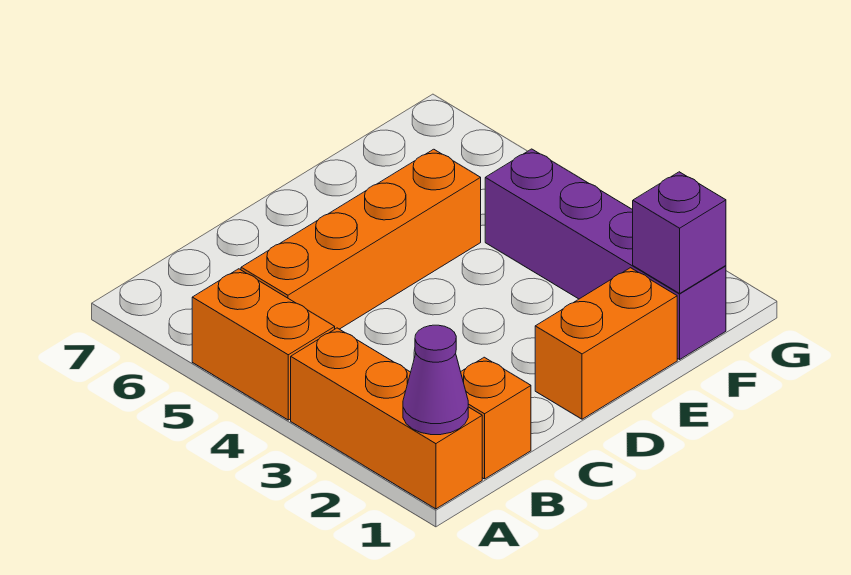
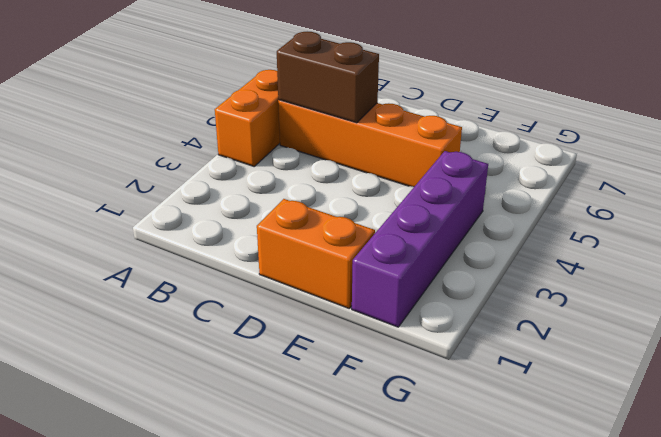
brown 1x2 brick [277,32,379,123] -> none
none -> orange 1x3 brick [291,328,482,509]
none -> orange 1x1 brick [461,357,531,479]

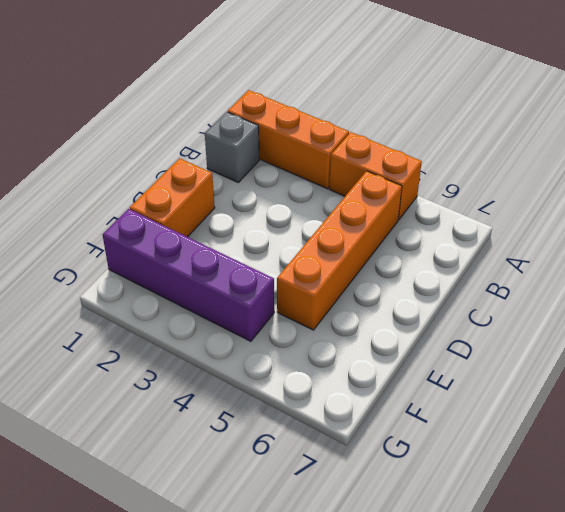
grey 1x1 brick [205,112,259,182] -> orange 1x1 brick [461,357,531,479]
none -> purple 1x1 cone [403,325,468,435]
none -> purple 1x1 brick [633,172,726,293]

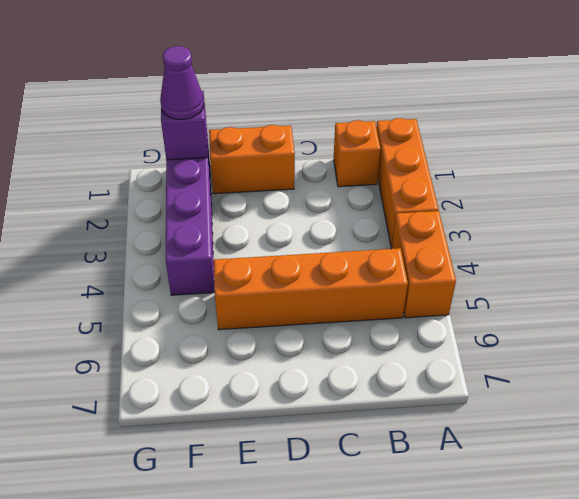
purple 1x1 cone [160,46,204,119] -> purple 1x1 cone moved to [403,325,468,435]

